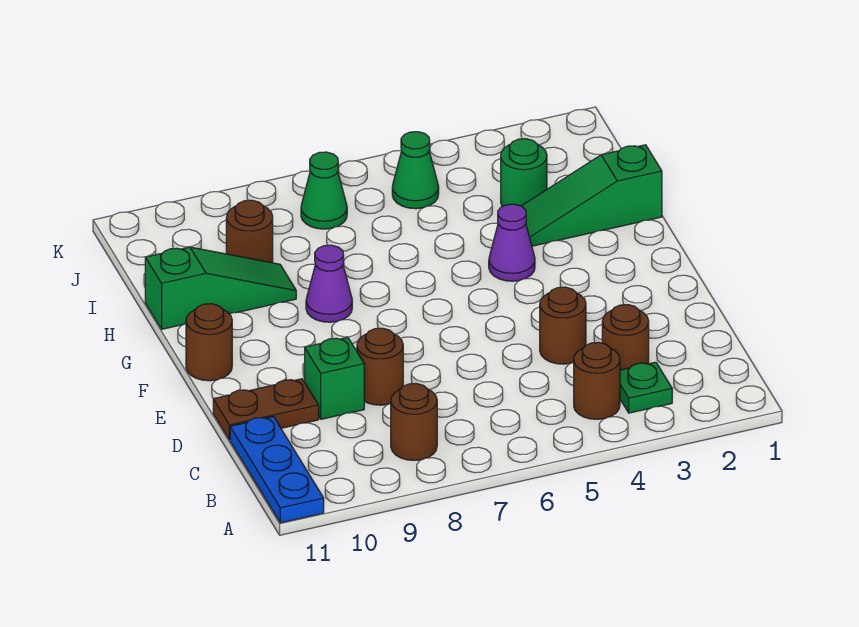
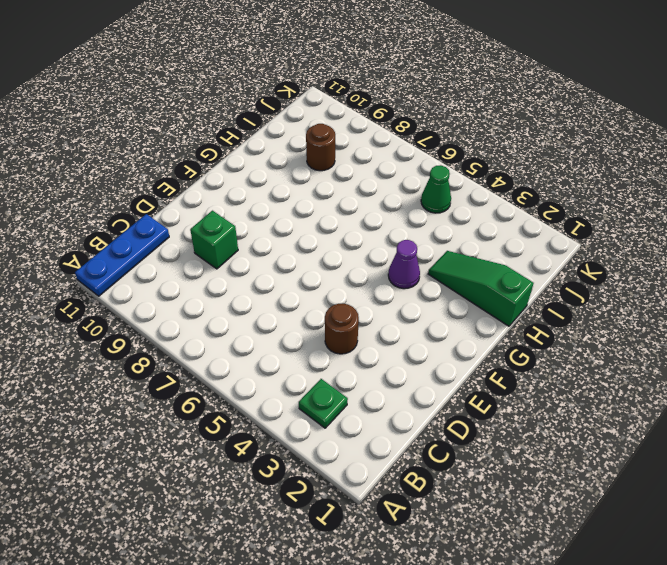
none -> brown 1x1 round brick [574,342,620,419]
none -> brown 1x1 round brick [391,383,437,460]
none -> brown 1x1 round brick [602,305,649,370]

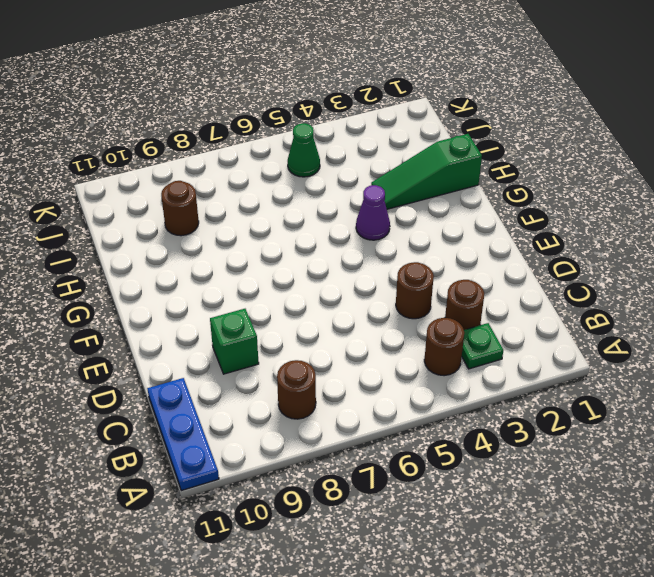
none -> brown 1x1 round brick [357,328,403,405]
none -> brown 1x2 plate [213,379,319,440]
none -> brown 1x1 round brick [186,304,232,381]

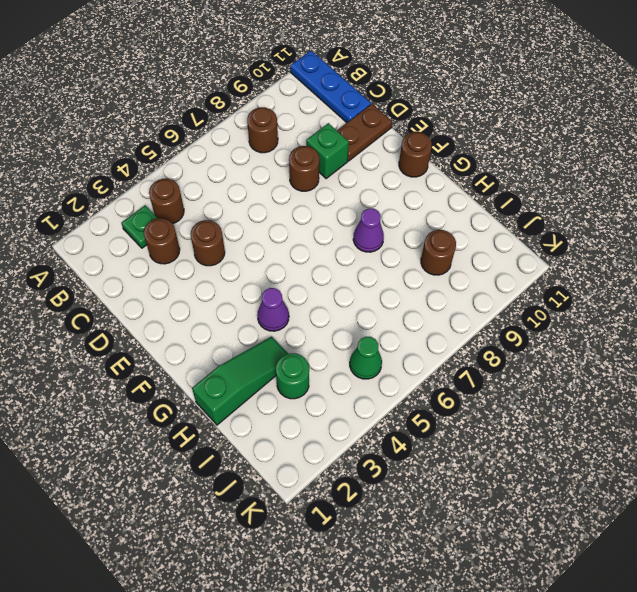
none -> green 1x3 slope [145,247,296,329]
none -> green 1x1 cone [301,152,347,229]

